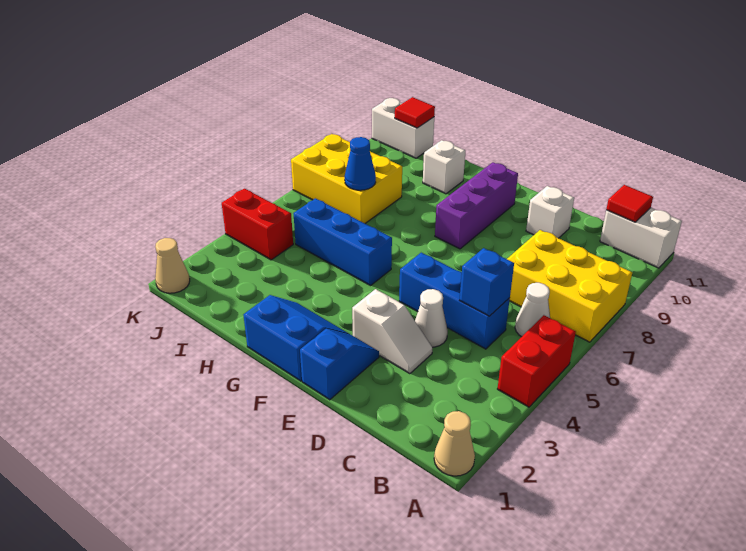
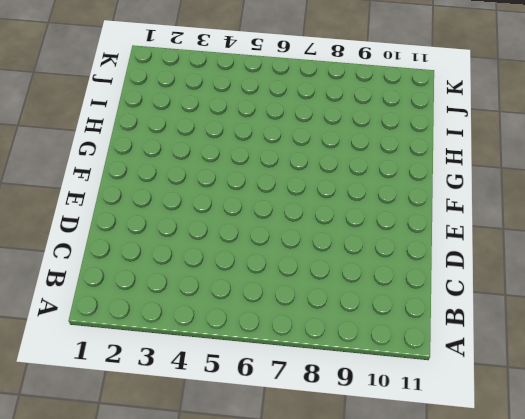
none -> tan 1x1 cone [434,411,475,476]
none -> red 1x2 brick [498,315,576,407]
none -> yellow 2x3 brick [507,230,632,342]

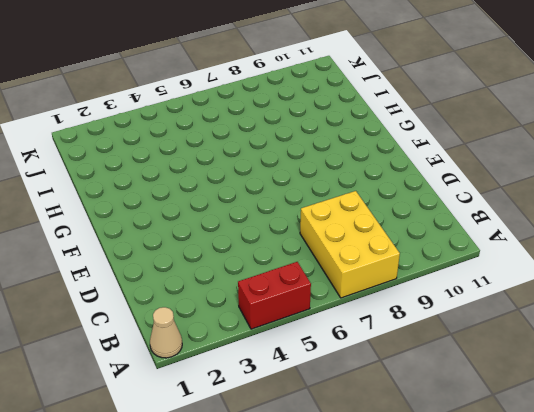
none -> white 1x2 brick [600,208,682,268]
none -> white 1x1 cone [515,283,550,337]
none -> blue 1x3 brick [399,253,510,349]

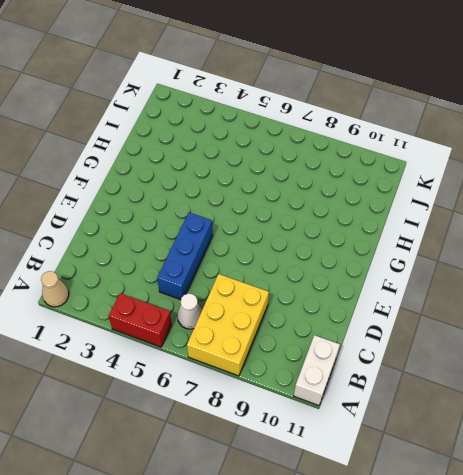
none -> white 1x2 slope [352,289,432,374]
none -> white 1x1 cone [415,289,448,347]
none -> white 1x1 brick [526,186,574,238]

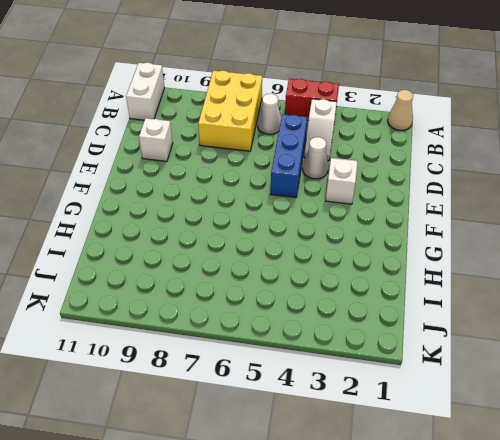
white 1x2 slope [304,99,337,160] -> none
none -> blue 1x2 slope [300,329,379,400]
none -> blue 2x2 slope [244,295,350,381]
none -> purple 1x3 brick [435,162,518,249]

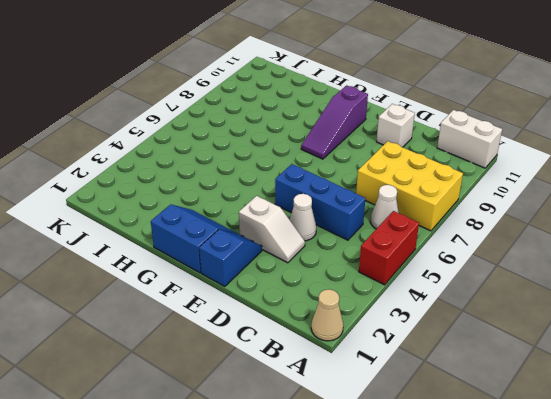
purple 1x3 slope [301,85,368,159] -> purple 1x3 brick [435,162,518,249]
none -> blue 1x3 brick [293,198,392,286]
none -> white 1x1 brick [423,140,466,194]
none -> yellow 2x3 brick [291,134,402,223]

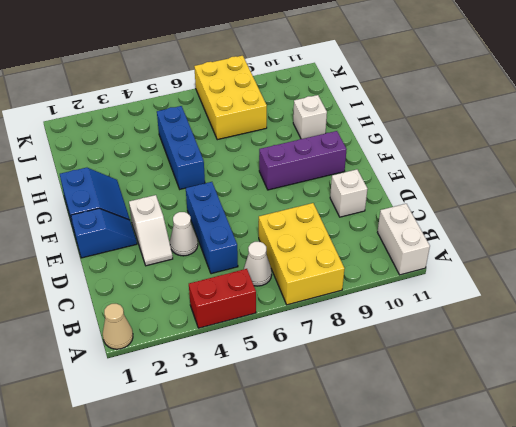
none -> red 1x2 brick [222,189,293,260]
none -> white 1x2 brick [372,98,434,158]
none -> tan 1x1 cone [155,238,190,293]

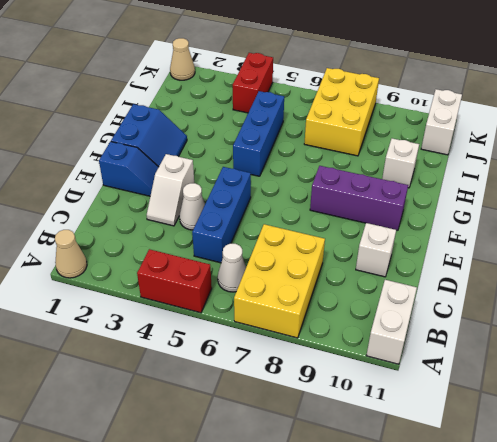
none -> red 1x1 tile [606,185,653,222]
none -> blue 1x1 brick [459,248,514,316]
none -> blue 1x1 cone [345,137,376,190]

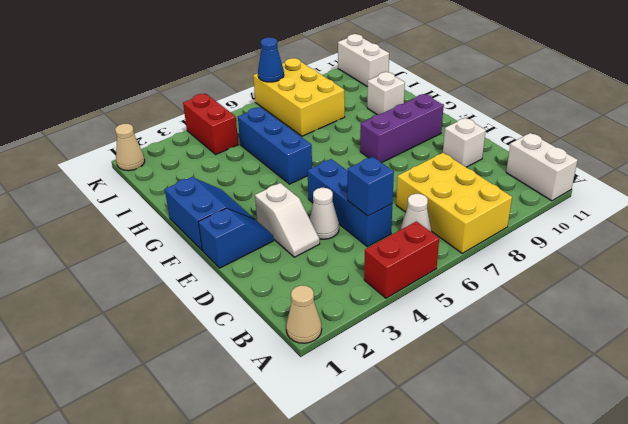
blue 1x1 cone [258,37,284,82] -> blue 1x1 cone moved to [345,137,376,190]
none -> red 1x1 tile [606,185,653,222]
none -> red 1x1 tile [395,97,435,128]

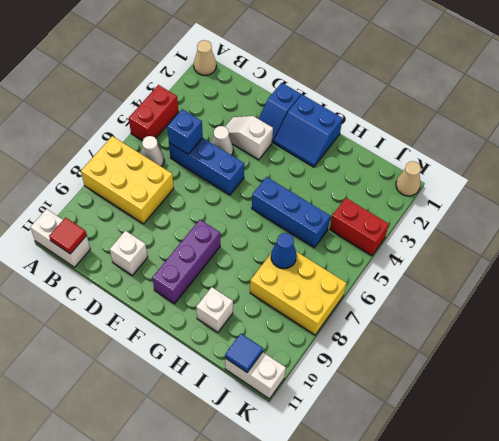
blue 1x1 tile [225,334,263,372] -> red 1x1 tile [395,97,435,128]

